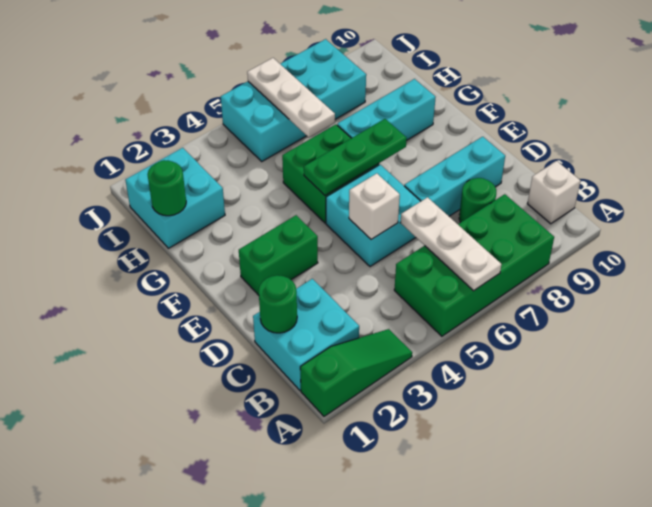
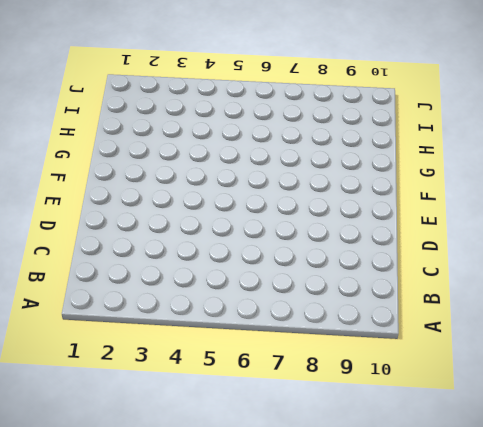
none -> green 1x3 slope [300,329,412,416]
none -> green 2x4 brick [394,194,554,336]
none -> cyan 2x2 brick [253,279,359,390]

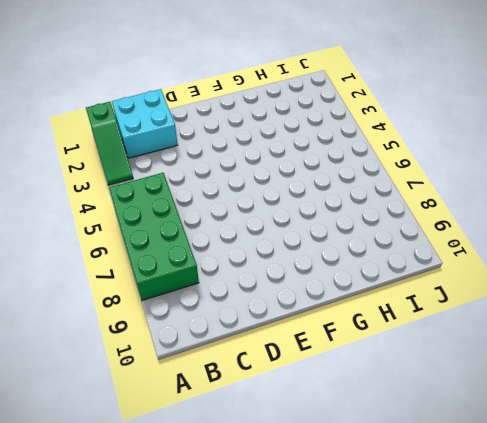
none -> white 1x1 brick [527,161,581,224]
none -> green 1x1 round brick [459,178,496,222]
none -> cyan 2x2 brick [326,165,421,267]

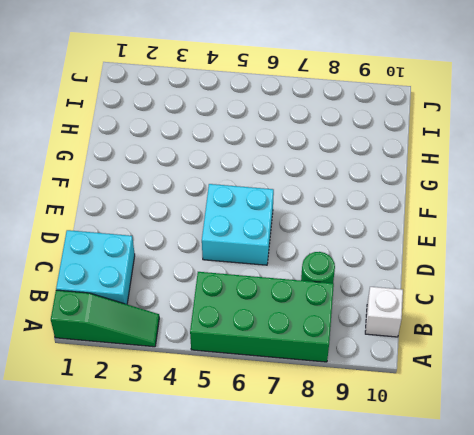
none -> cyan 1x3 brick [404,137,505,216]
none -> green 1x2 brick [239,215,318,295]
none -> green 2x2 brick [282,124,379,223]

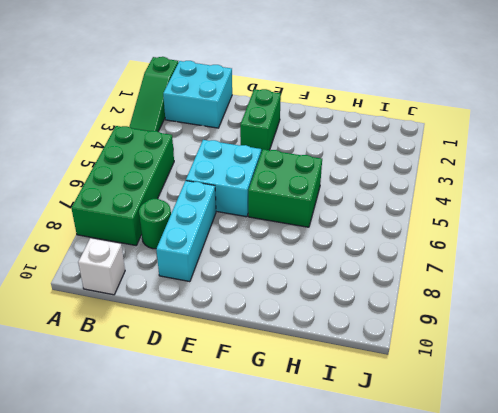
none -> cyan 1x3 brick [337,79,436,140]
none -> cyan 2x2 brick [125,148,225,248]
none -> cyan 2x4 brick [221,39,366,161]

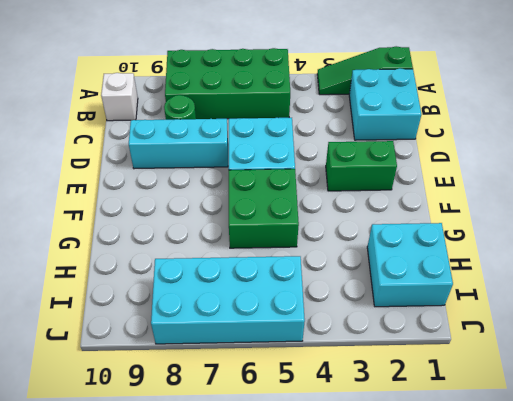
none -> cyan 1x3 brick [337,79,436,140]
none -> white 1x3 plate [400,197,502,291]
none -> green 1x1 round brick [259,275,297,333]

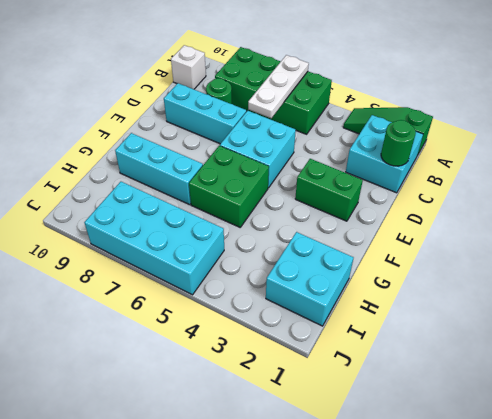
none -> white 1x1 brick [349,173,400,239]
none -> green 1x3 plate [304,119,407,195]
none -> green 1x1 round brick [148,160,186,216]

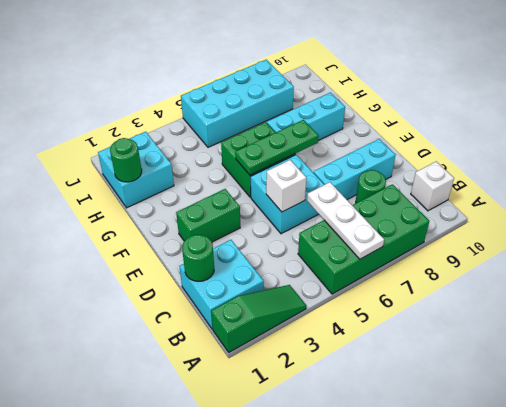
none -> white 1x3 plate [247,58,335,138]

